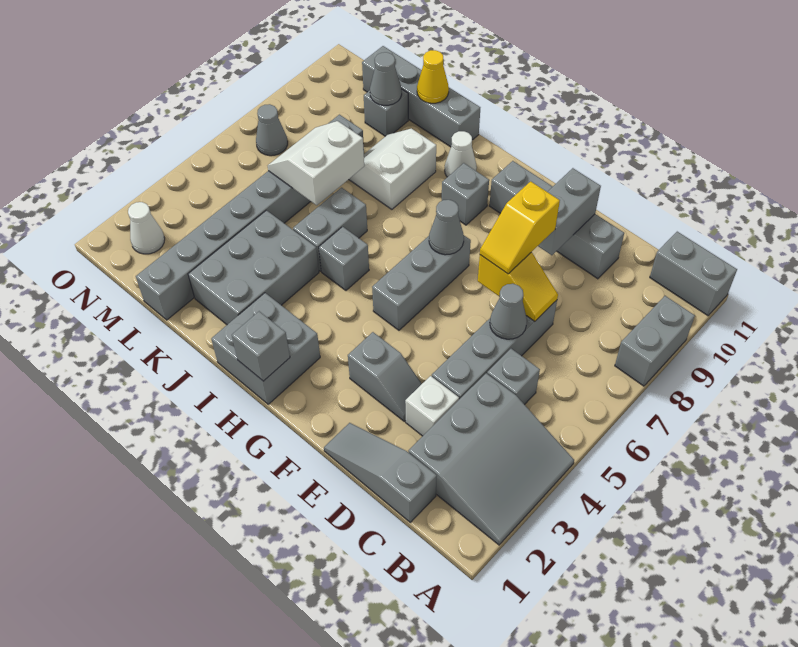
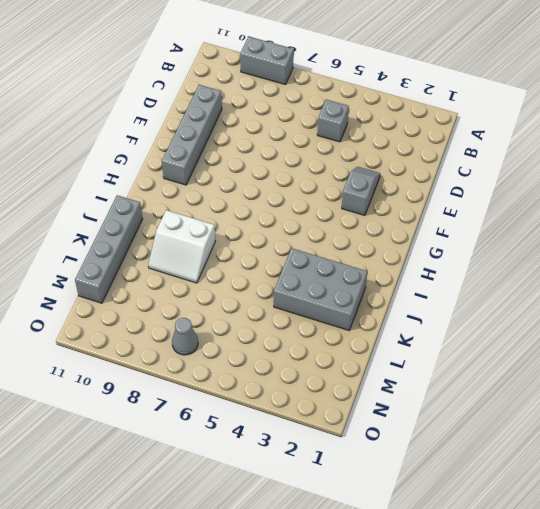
none -> grey 3x3 slope [408,373,574,545]
none -> grey 1x2 brick [650,232,737,316]
none -> grey 1x3 slope [324,423,437,522]
none -> white 1x1 brick [405,376,459,436]

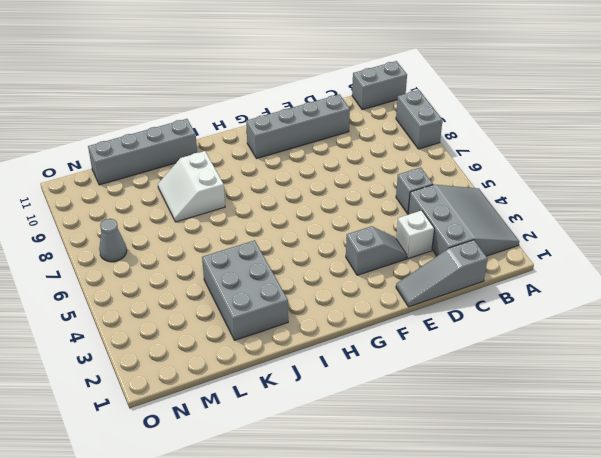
none -> grey 1x4 brick [432,300,557,399]
none -> grey 1x3 brick [372,236,471,330]
none -> grey 2x2 brick [211,293,320,404]
none -> grey 1x1 brick [442,163,489,225]

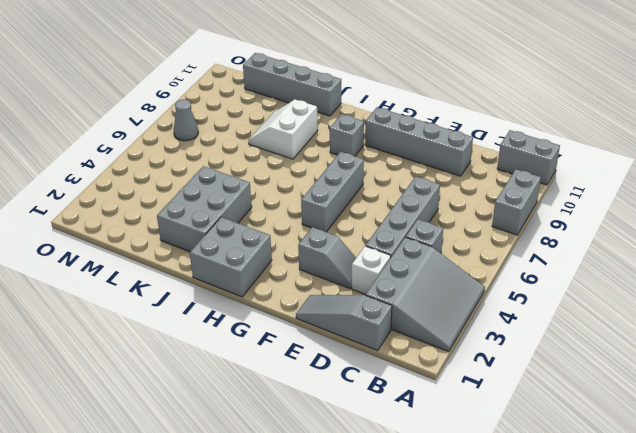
none -> grey 1x1 brick [319,227,369,290]
none -> white 1x1 cone [445,131,477,177]
none -> grey 1x2 brick [293,188,367,271]
none -> grey 1x8 brick [136,115,364,320]

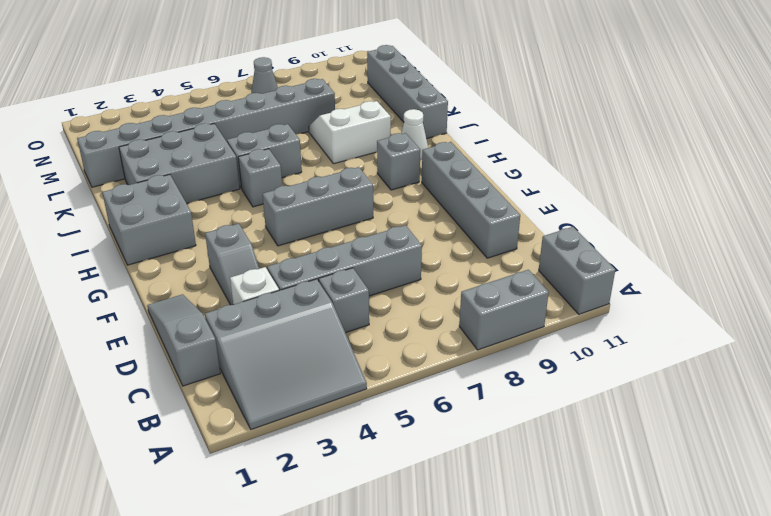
none -> grey 1x1 brick [364,89,408,136]
none -> white 1x1 cone [128,202,165,254]
none -> grey 1x1 cone [490,284,527,339]
none -> yellow 1x2 slope [478,252,558,321]

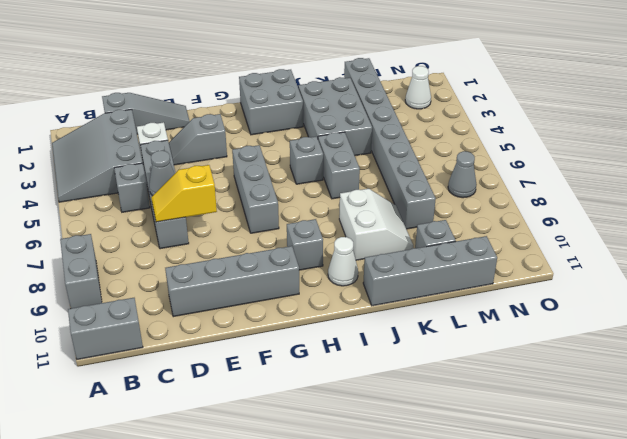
none -> grey 1x2 brick [538,168,601,255]
none -> grey 1x1 cone [429,200,464,255]
none -> grey 1x1 brick [232,311,290,381]
none -> white 2x2 slope [268,121,364,205]

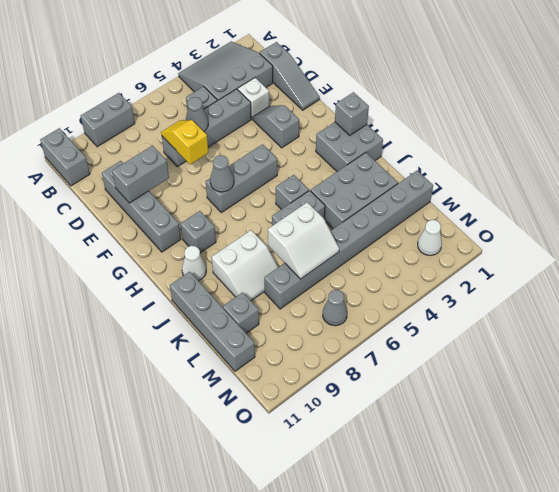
none -> yellow 1x1 cone [417,50,449,103]
none -> grey 1x1 cone [370,52,402,105]
none -> yellow 1x2 slope [480,181,560,274]

